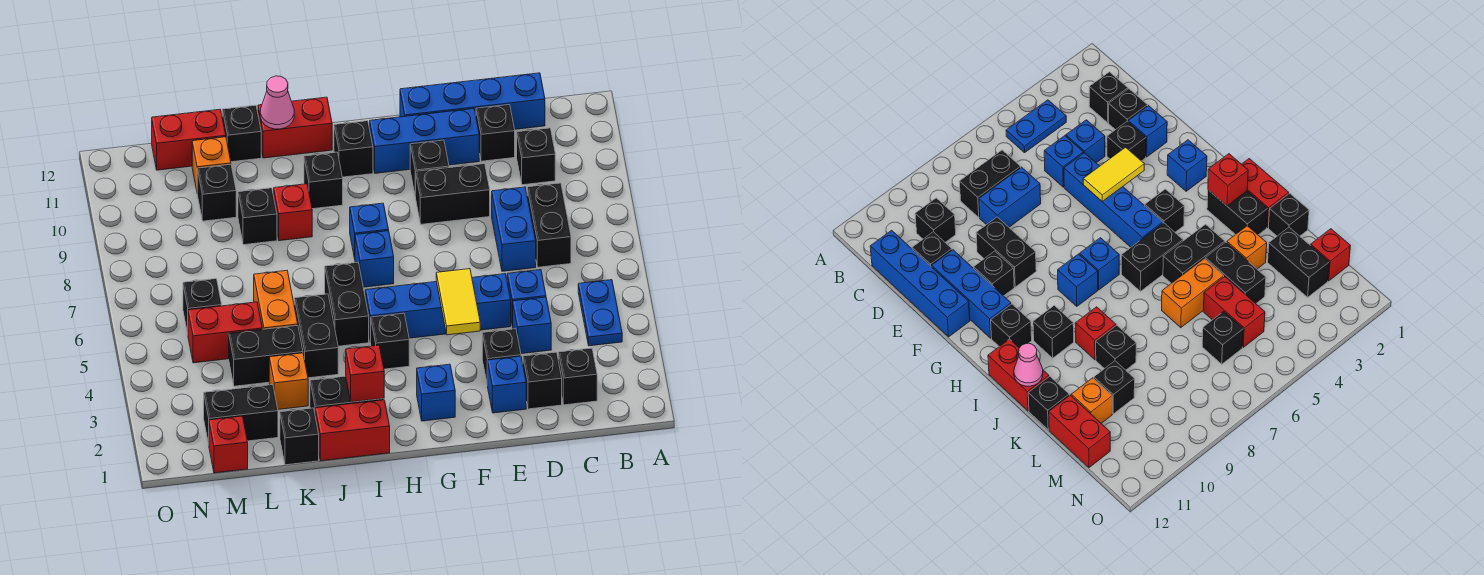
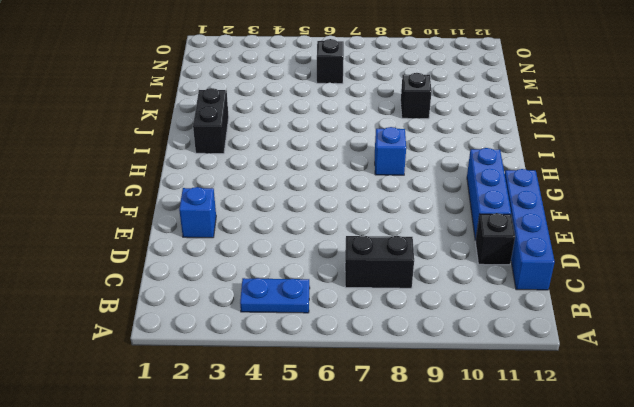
none -> black 1x1 brick [558,348,597,405]
none -> black 1x1 brick [517,128,555,185]
none -> black 1x1 brick [523,352,562,409]
none -> blue 1x1 brick [513,297,551,354]

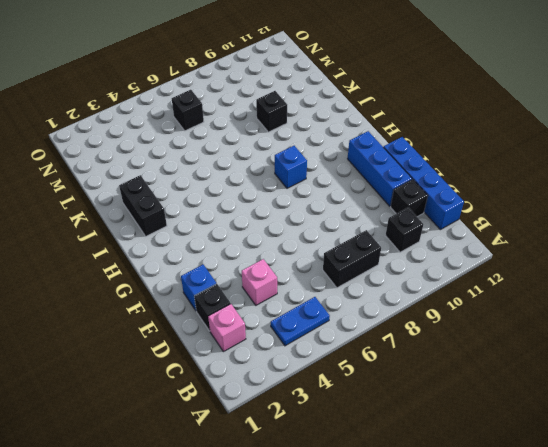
pink 1x1 brick [208,304,246,352] -> black 1x1 brick [558,348,597,405]
pink 1x1 brick [242,259,277,305] -> blue 1x1 brick [513,297,551,354]
none -> blue 1x1 brick [507,270,546,326]
none -> blue 1x2 brick [492,187,536,271]
none -> black 1x1 brick [482,329,521,385]
none -> blue 1x4 brick [365,274,511,342]

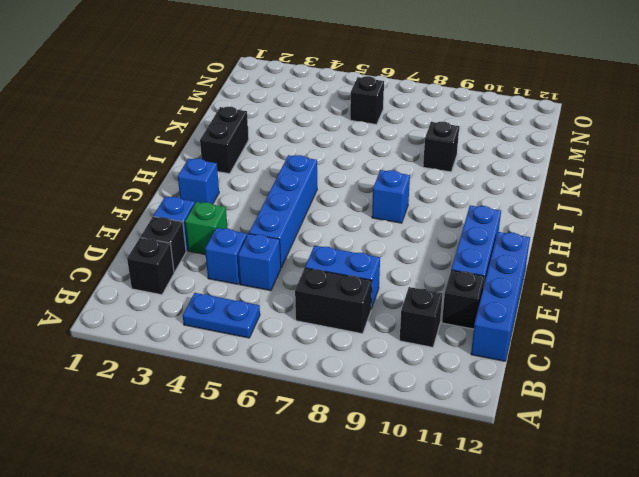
green 1x1 brick [185,202,228,255] -> black 1x1 brick [482,329,521,385]
none -> black 1x2 brick [416,164,490,224]
none -> black 1x1 brick [410,140,449,197]
none -> black 1x1 brick [371,313,409,369]
none -> blue 1x1 brick [355,231,394,287]

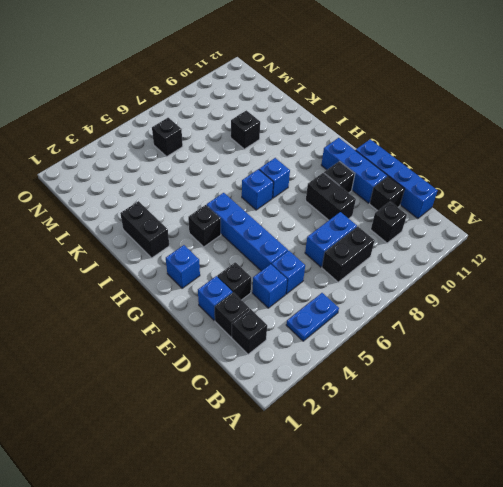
none -> black 1x1 brick [334,121,373,177]
none -> red 1x2 brick [315,400,390,461]
none -> black 1x2 brick [325,262,369,346]
none -> black 1x1 brick [304,152,343,209]

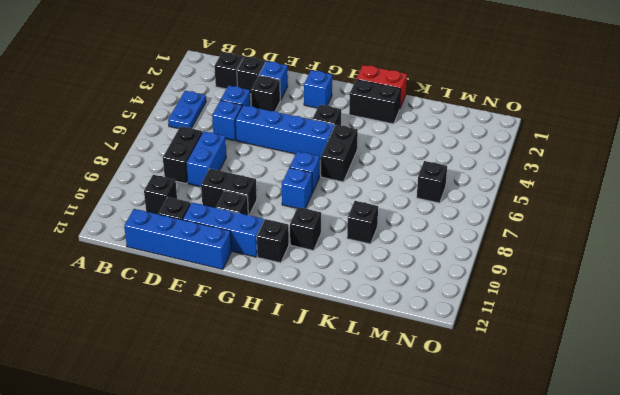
none -> red 1x2 brick [258,97,332,158]
none -> black 1x2 brick [294,294,338,378]
none -> red 1x1 brick [274,184,312,241]
none -> black 1x1 brick [280,408,319,465]

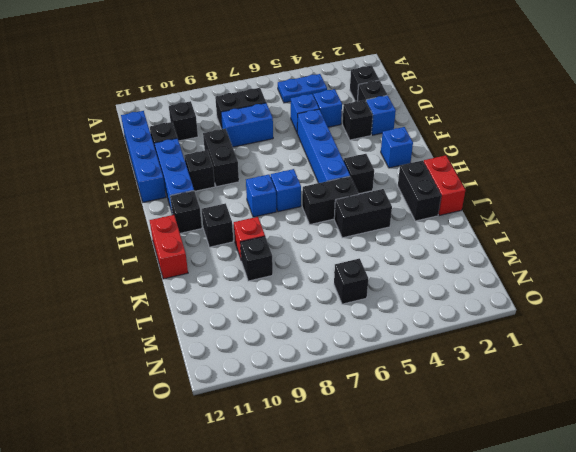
none -> black 1x1 brick [280,408,319,465]
none -> orange 1x1 brick [269,353,308,409]
none -> black 1x2 brick [229,325,303,386]
none -> orange 1x2 brick [254,271,298,329]

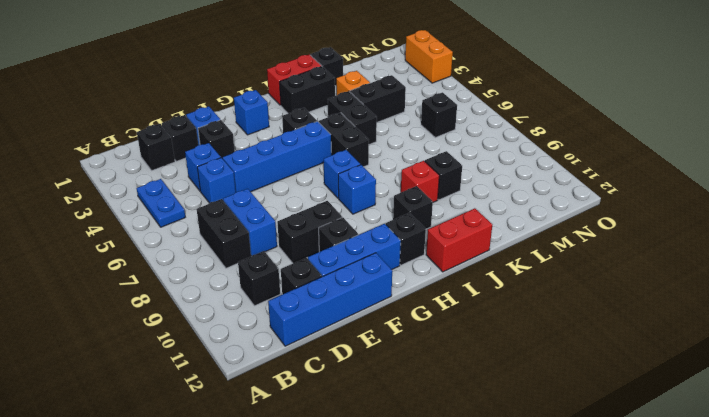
orange 1x2 brick [405,30,453,83] -> orange 1x2 brick moved to [254,271,298,329]
none -> black 1x1 brick [222,105,261,162]
none -> black 1x2 brick [204,385,278,444]
none -> red 1x2 brick [188,302,262,363]
none -> black 1x1 brick [197,164,236,221]

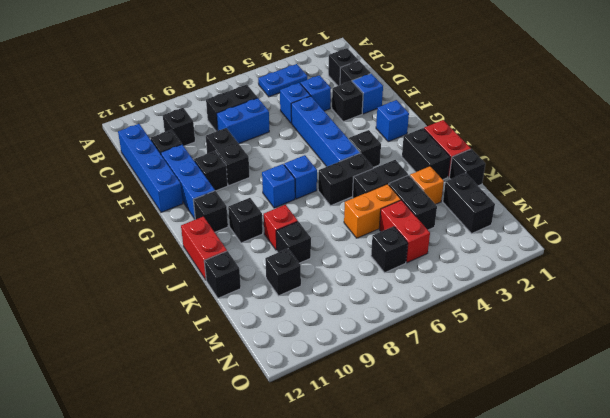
none -> orange 1x1 brick [192,137,231,190]
none -> red 1x2 brick [152,109,226,170]
none -> red 1x1 brick [209,416,248,473]
none -> yellow 1x2 tile [436,269,480,335]

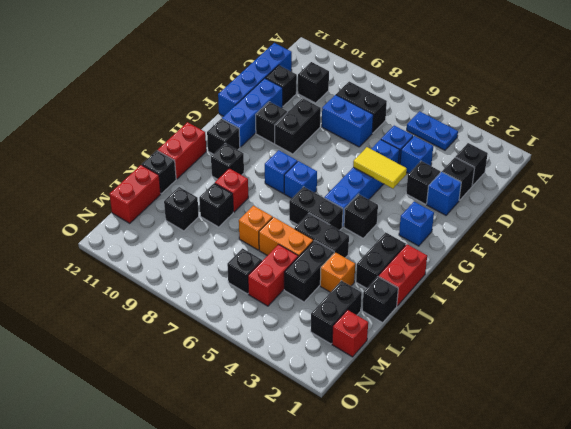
orange 1x1 brick [239,206,273,250] -> orange 1x1 brick moved to [192,137,231,190]
none -> red 1x1 brick [346,345,384,402]
none -> pink 1x1 cone [260,76,294,129]

